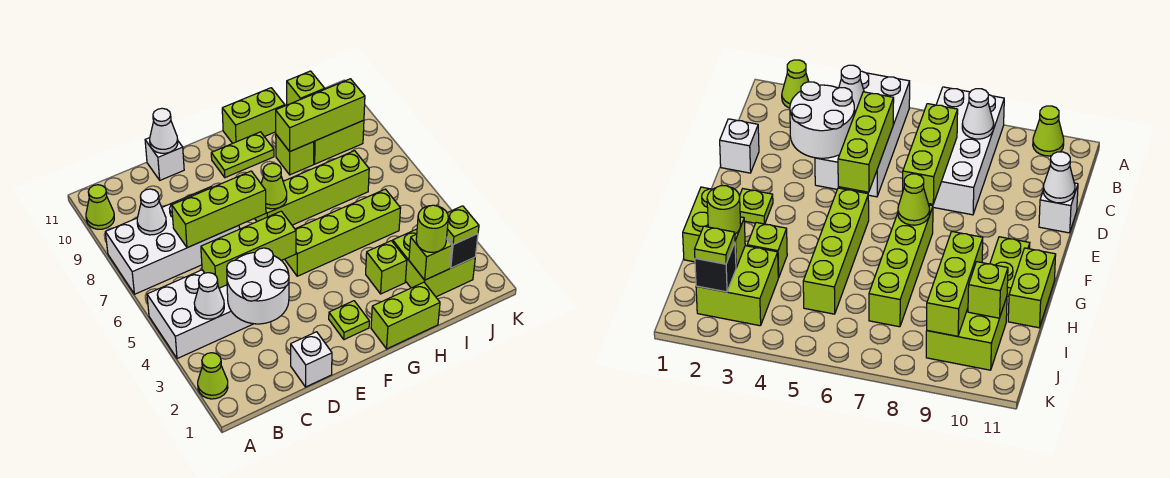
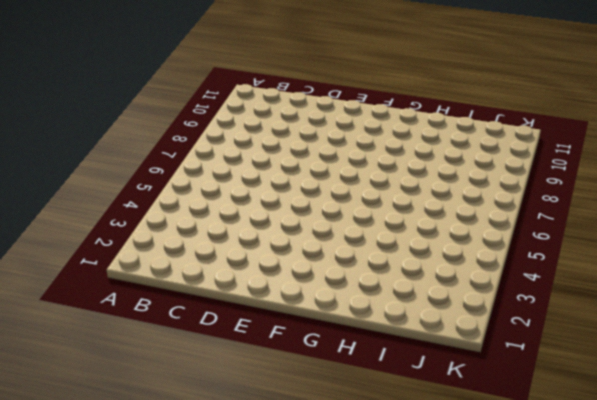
none -> lime 1x1 cone [198,353,228,399]
none -> white 2x4 brick [147,270,253,359]
none -> white 2x4 brick [105,187,240,294]

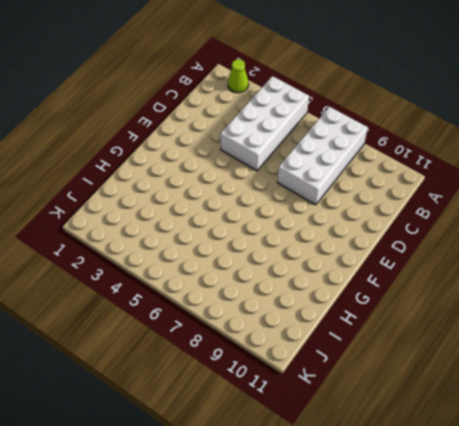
none -> lime 1x1 cone [86,185,114,229]
none -> white 1x1 brick [291,332,332,387]
none -> white 1x1 brick [145,138,184,180]

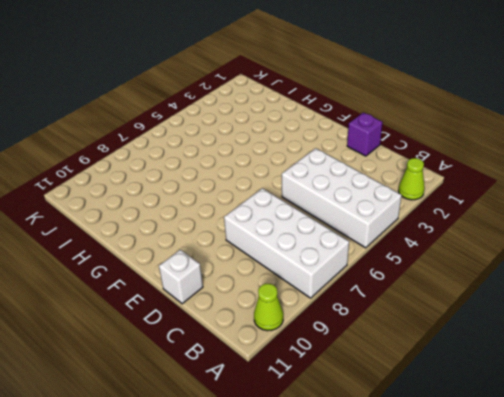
purple 1x1 brick [347,112,383,156] -> white 1x1 brick [291,332,332,387]
none -> lime 1x1 plate [329,301,369,340]
none -> lime 1x4 brick [285,189,401,276]
none -> lime 1x4 brick [255,151,369,225]

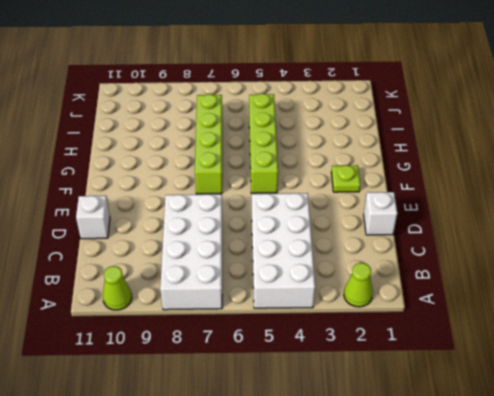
none -> lime 1x2 plate [211,132,274,178]
none -> lime 1x2 brick [371,282,440,349]
none -> lime 1x2 brick [222,88,285,143]

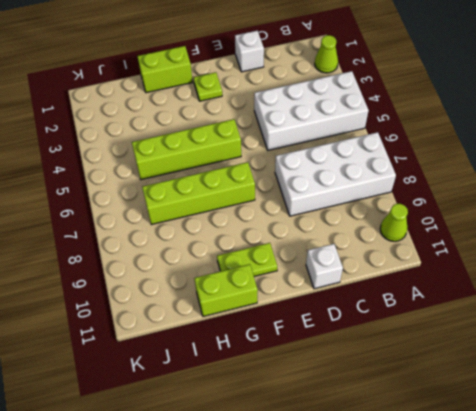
none -> lime 1x1 brick [366,241,407,294]
none -> lime 1x1 brick [276,135,314,175]
none -> lime 2x2 brick [393,229,475,297]

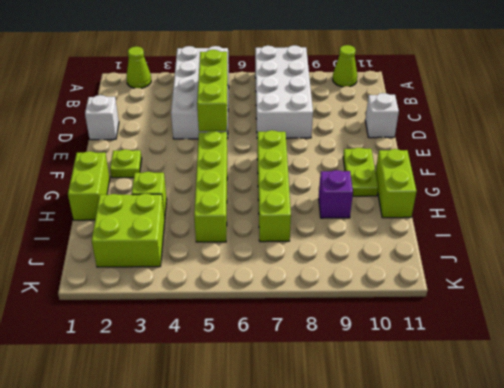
purple 1x1 brick [319,170,353,218] -> lime 1x1 brick [276,135,314,175]
none -> lime 2x2 brick [314,120,364,164]
none -> white 1x1 cone [194,273,224,319]
none -> white 1x1 cone [137,189,166,235]

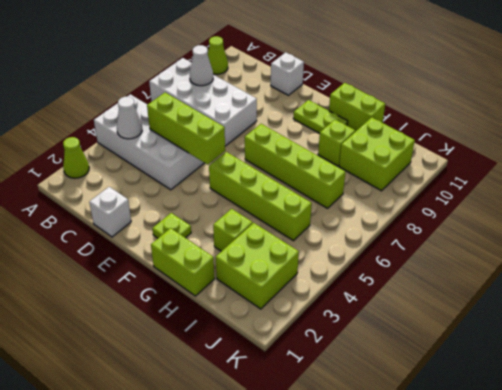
none -> white 2x2 round brick [227,248,289,324]
none -> lime 1x3 brick [172,171,266,248]
none -> white 1x1 cone [150,108,178,153]

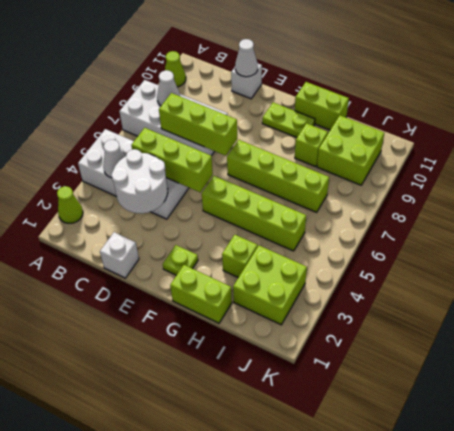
none -> lime 1x1 cone [261,163,287,209]
none -> lime 1x3 brick [276,79,365,151]
none -> lime 1x1 brick [409,234,452,280]

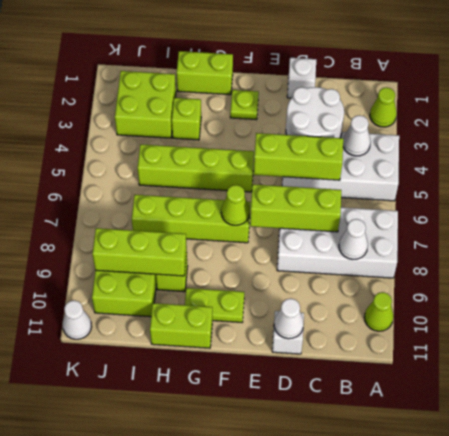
white 1x1 cone [63,300,92,339] -> none
none -> lime 1x1 brick [409,234,452,280]
none -> lime 1x1 brick [287,71,325,105]
none -> black 1x1 brick [446,234,478,268]

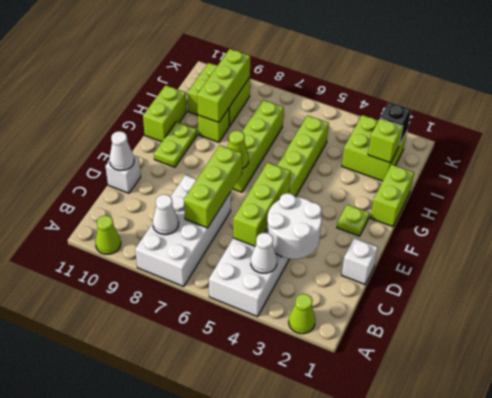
none -> lime 1x1 brick [366,241,407,294]
none -> lime 1x1 brick [287,71,325,105]
none -> lime 1x1 round brick [416,205,448,252]

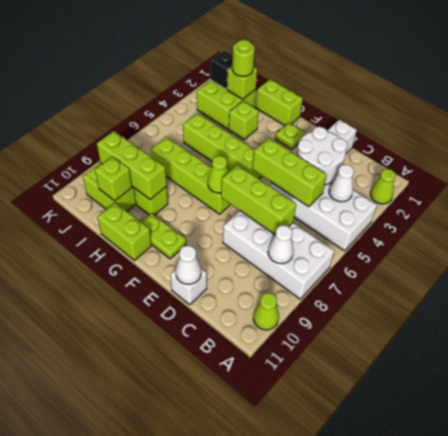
none -> lime 1x1 plate [447,206,479,244]

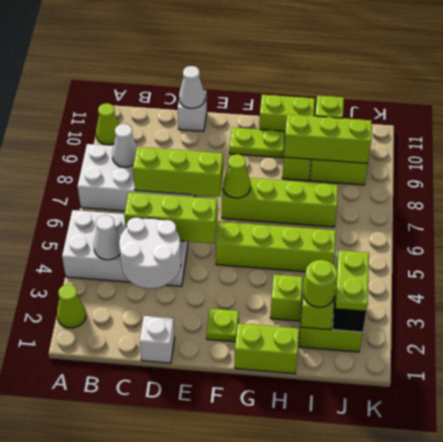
lime 1x2 plate [335,250,369,311] -> lime 1x1 plate [447,206,479,244]

